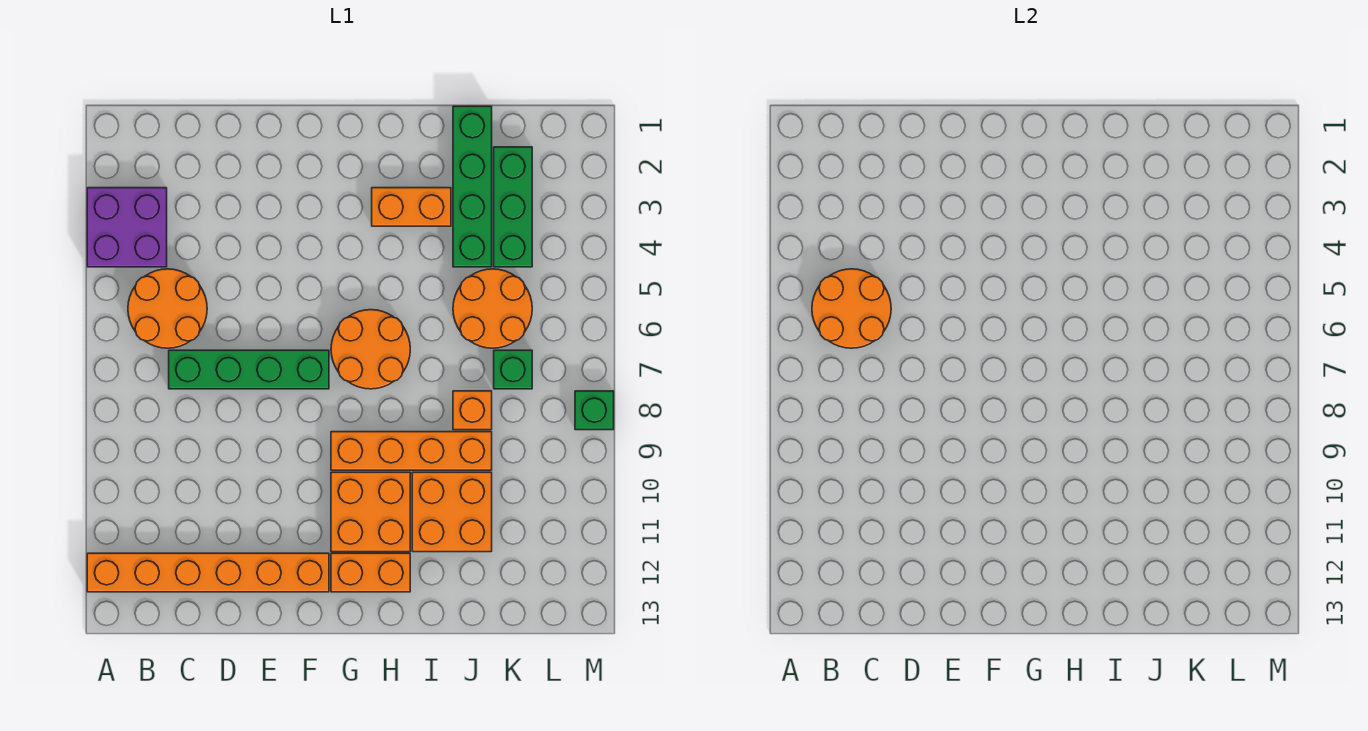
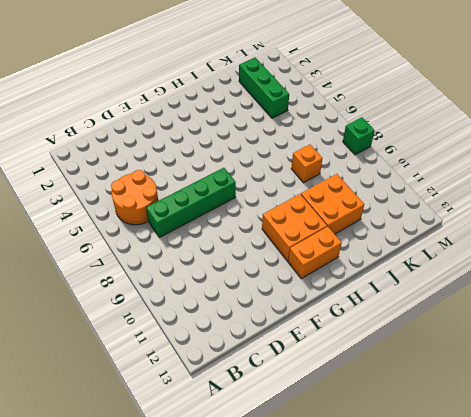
none -> purple 2x2 brick [87,188,167,267]
none -> orange 1x6 brick [87,553,329,592]
none -> orange 2x2 round brick [331,310,410,389]

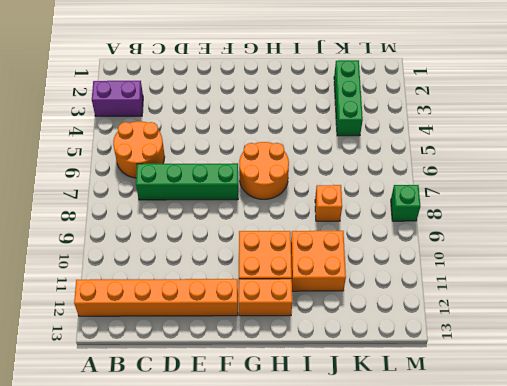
purple 1x2 brick [92,81,143,116] -> purple 2x2 brick [87,188,167,267]
none -> orange 1x4 brick [331,432,492,470]
none -> orange 1x2 brick [372,188,451,226]
none -> green 1x4 brick [453,106,492,267]

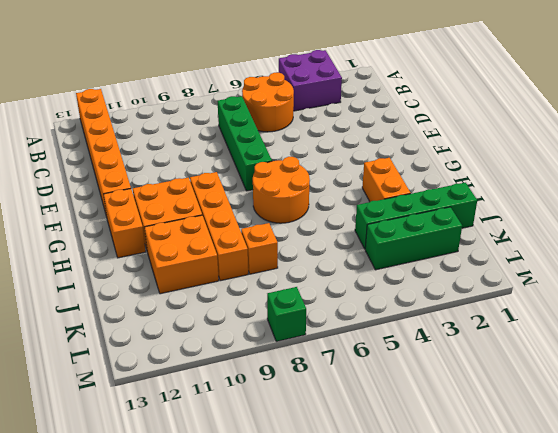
none -> orange 2x2 round brick [453,269,532,348]
none -> green 1x1 brick [494,350,532,389]
none -> orange 2x2 round brick [812,269,891,348]

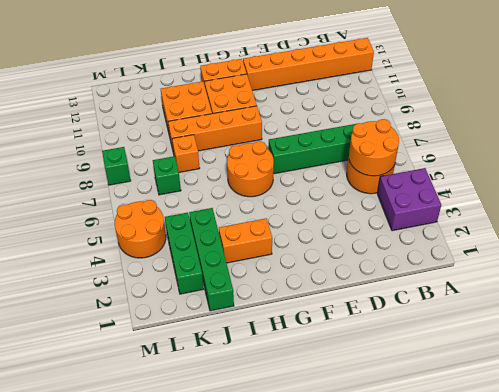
orange 2x2 round brick [115,200,166,258] -> orange 2x2 round brick moved to [453,269,532,348]

